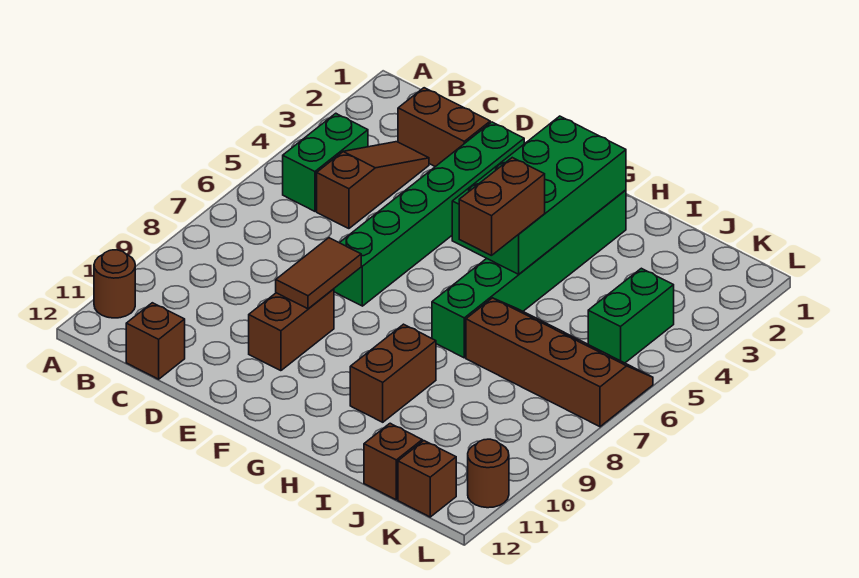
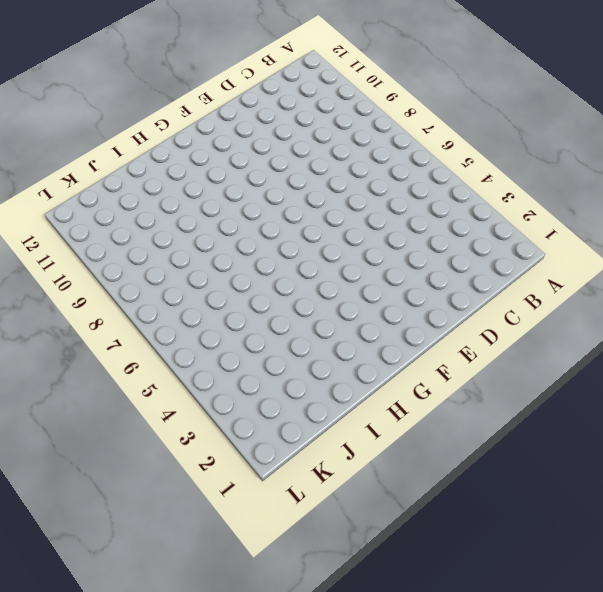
none -> brown 1x1 round brick [94,250,135,318]
none -> green 1x2 brick [283,113,368,211]
none -> brown 1x2 brick [398,88,490,167]

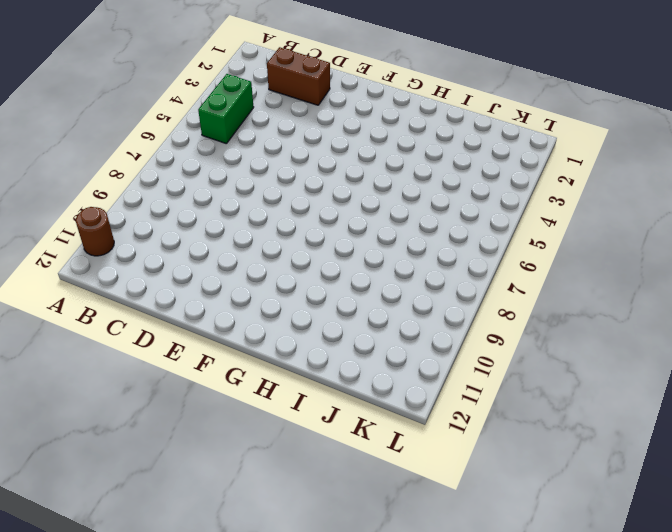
none -> brown 1x3 slope [317,142,429,229]
none -> brown 1x1 brick [126,303,185,379]
none -> green 1x6 brick [334,122,524,306]

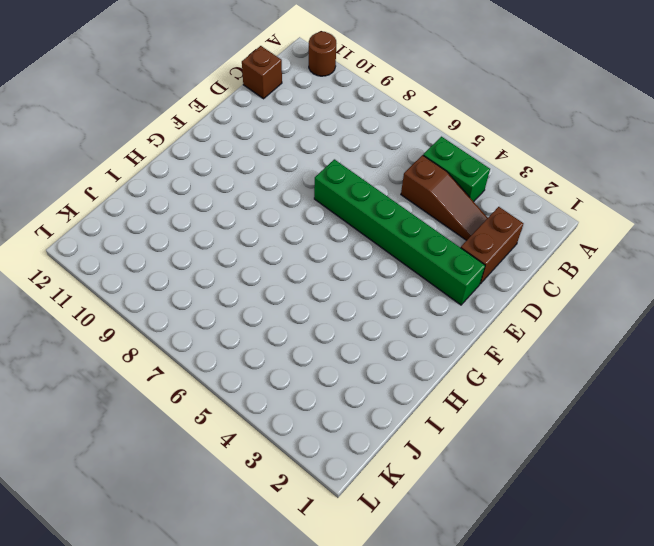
none -> brown 1x2 brick [249,289,334,371]
none -> green 1x6 brick [432,190,626,358]
none -> brown 1x2 brick [350,324,436,422]

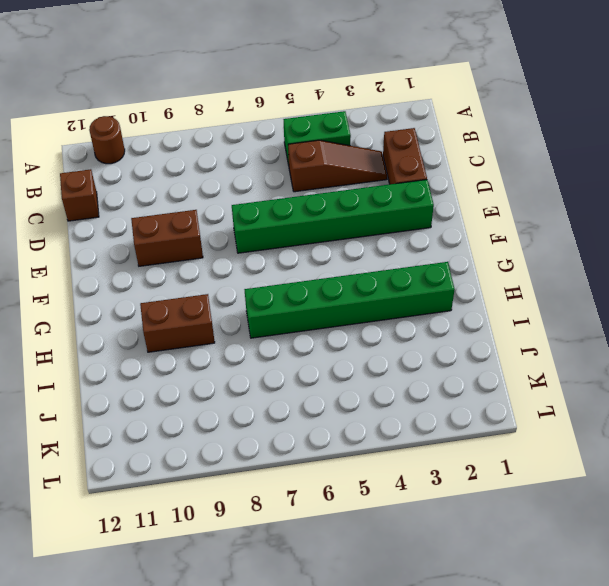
none -> brown 2x4 slope [466,298,653,427]
none -> brown 1x1 brick [364,423,422,500]
none -> green 1x2 brick [588,268,674,363]

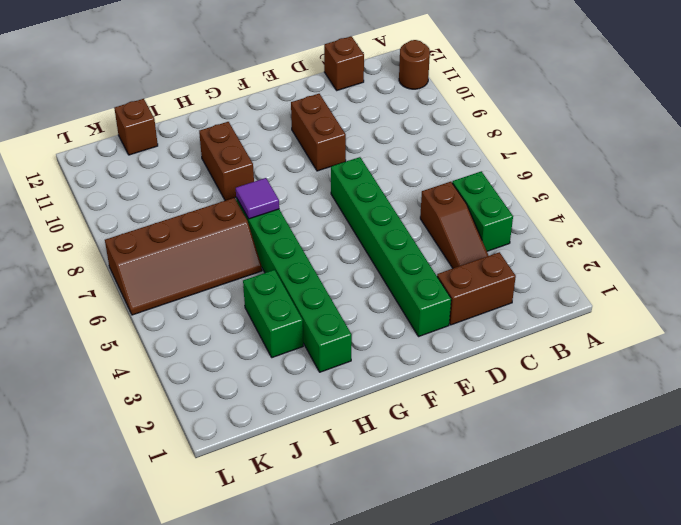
purple 1x1 tile [236,178,279,219] -> none
green 1x2 brick [243,270,303,358] -> green 1x2 brick moved to [588,268,674,363]
none -> brown 1x1 brick [398,441,456,517]
none -> brown 1x1 round brick [468,439,509,508]
none -> brown 1x2 tile [276,238,361,309]

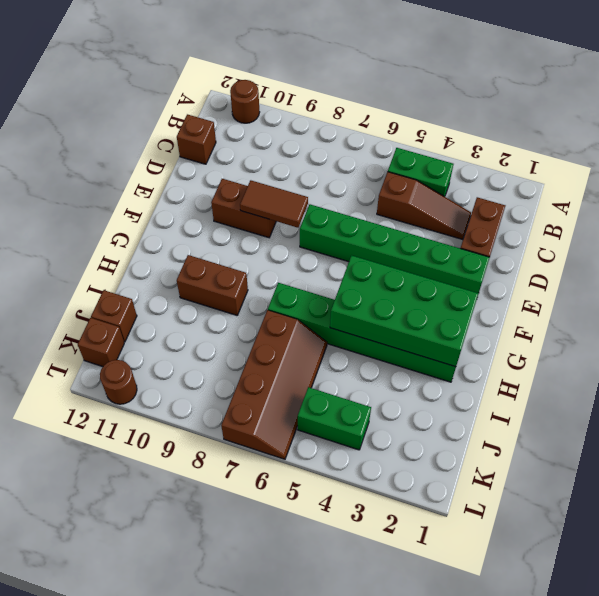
none -> brown 1x2 brick [459,158,545,256]

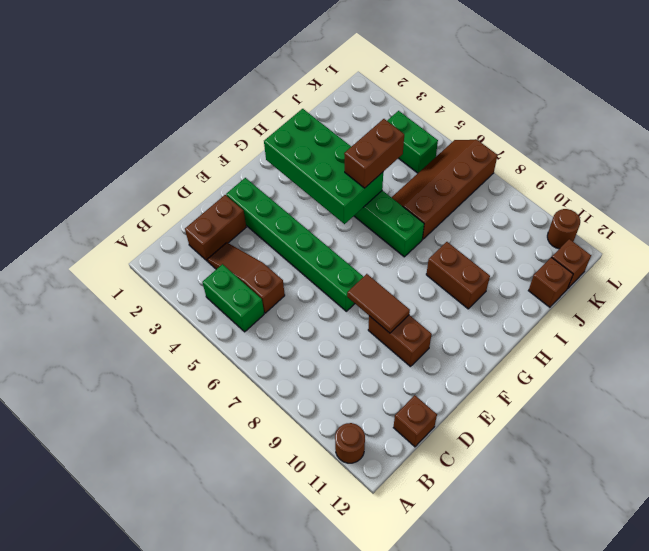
brown 1x2 brick [344,119,404,188] -> brown 1x2 brick turned to [459,158,545,256]

